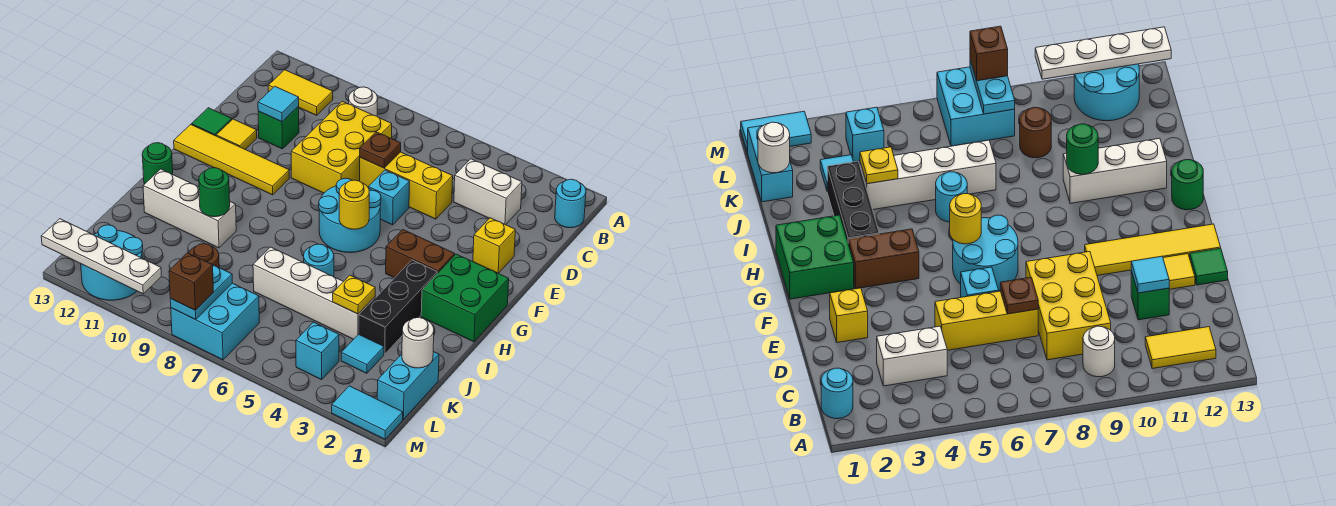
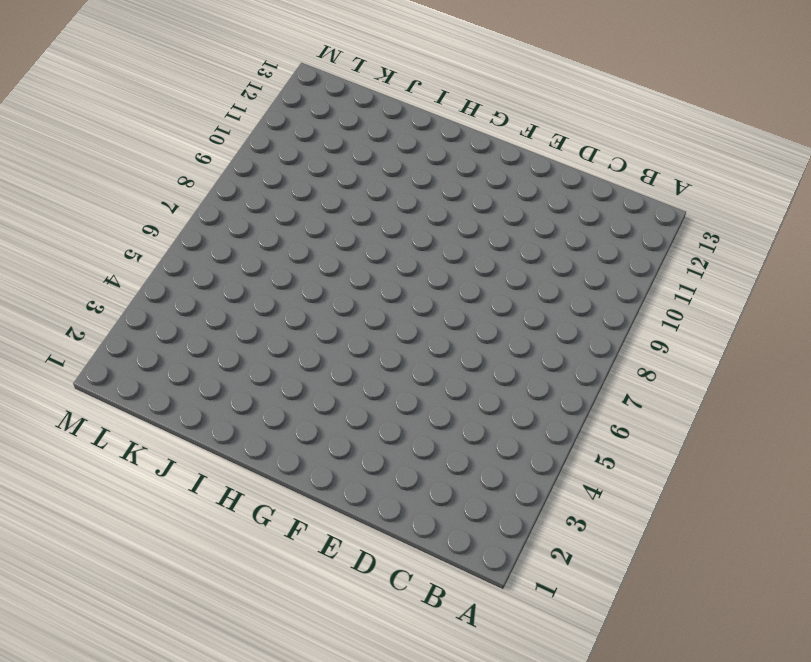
none -> cyan 1x1 round brick [555,179,586,228]
none -> white 1x1 round brick [349,87,378,116]
none -> yellow 1x2 tile [268,70,333,115]
none -> white 1x2 brick [454,159,522,225]

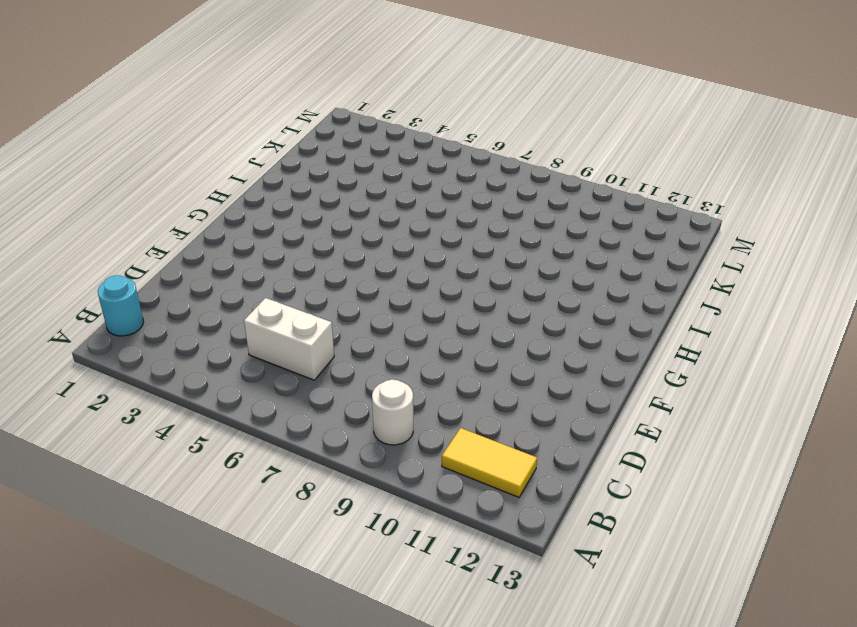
white 1x2 brick [244,298,334,380] -> white 1x2 brick moved to [454,159,522,225]
none -> yellow 2x3 brick [291,101,392,193]
none -> yellow 1x3 brick [360,152,453,219]
none -> green 1x1 brick [258,106,299,149]
none -> yellow 1x1 brick [473,218,515,273]

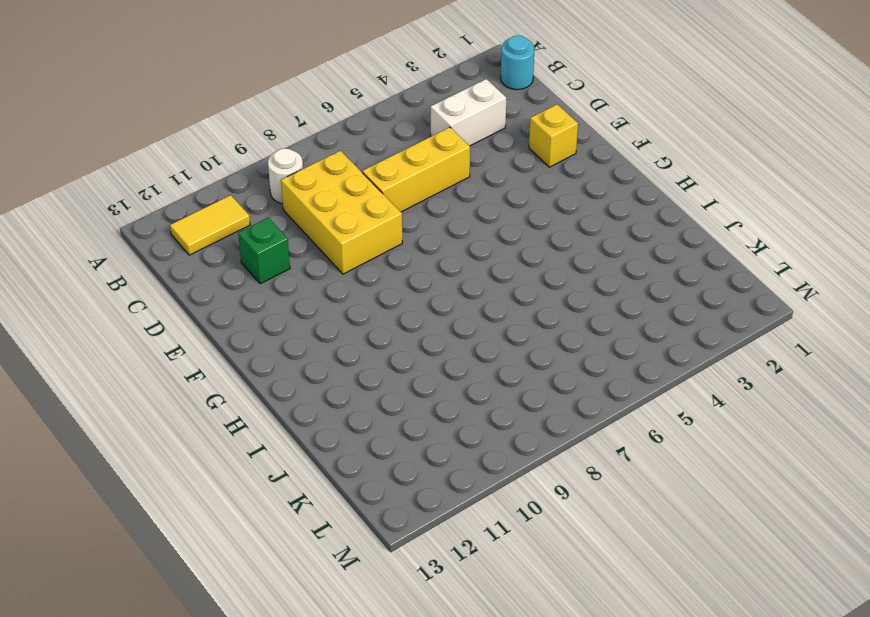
none -> cyan 1x1 brick [368,170,410,225]
none -> yellow 1x1 tile [216,119,257,149]
none -> green 1x1 tile [192,108,232,136]
none -> cyan 2x2 round brick [319,178,381,253]

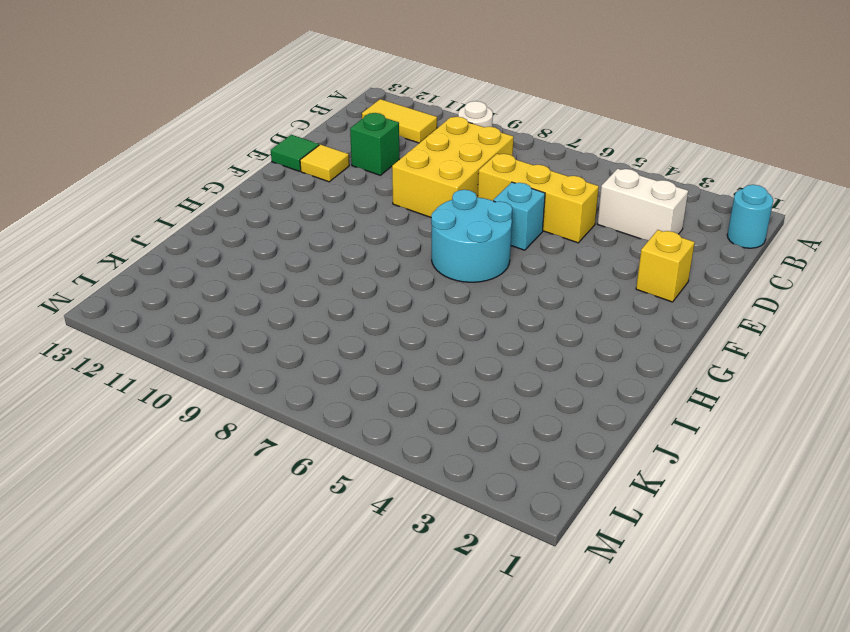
none -> yellow 1x4 tile [174,125,289,195]
none -> green 2x2 brick [421,254,509,342]
none -> brown 1x2 brick [386,230,455,278]
none -> black 1x3 brick [359,260,437,354]

